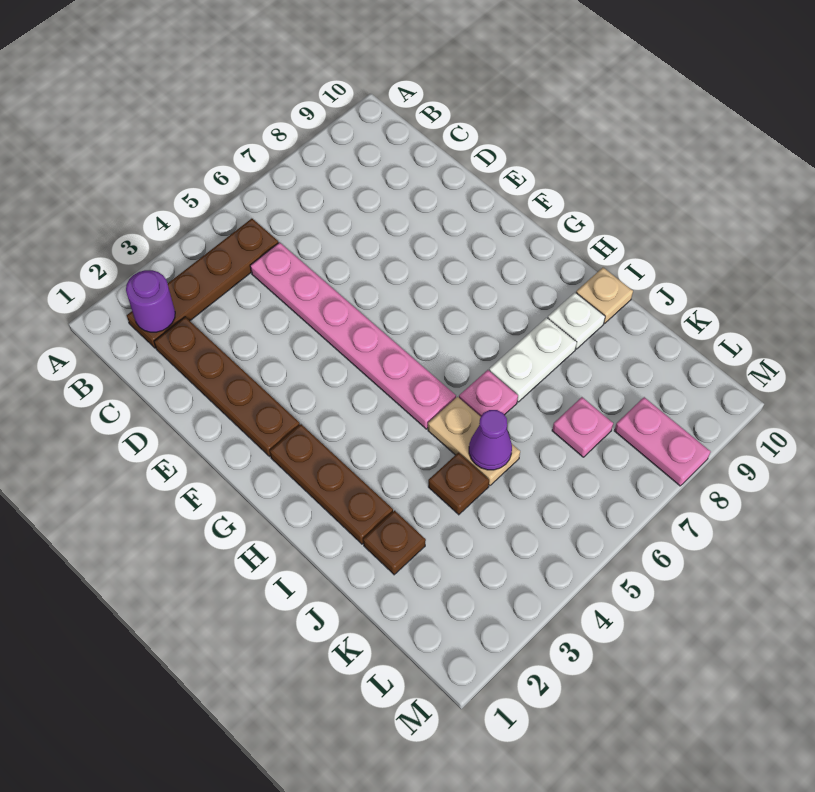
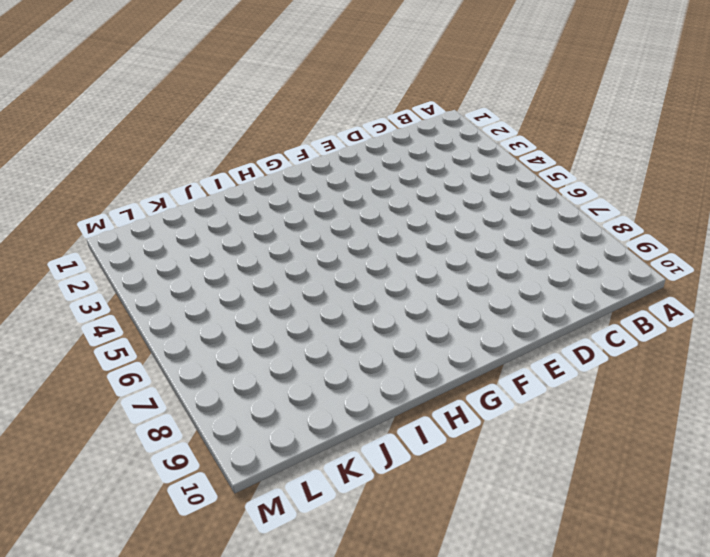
none -> brown 1x4 plate [127,219,278,348]
none -> brown 1x4 plate [154,317,300,456]
none -> pink 1x6 plate [250,242,456,429]

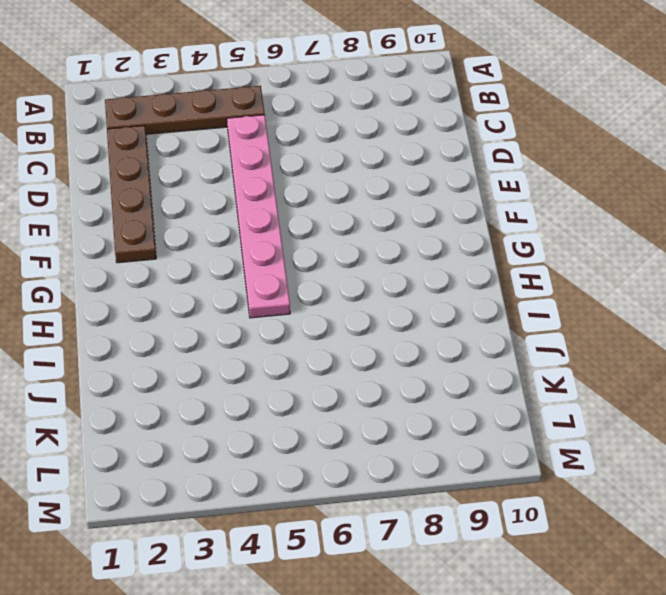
none -> brown 1x3 plate [270,424,393,544]
none -> tan 1x2 plate [428,397,520,485]
none -> pink 1x1 plate [459,370,518,417]

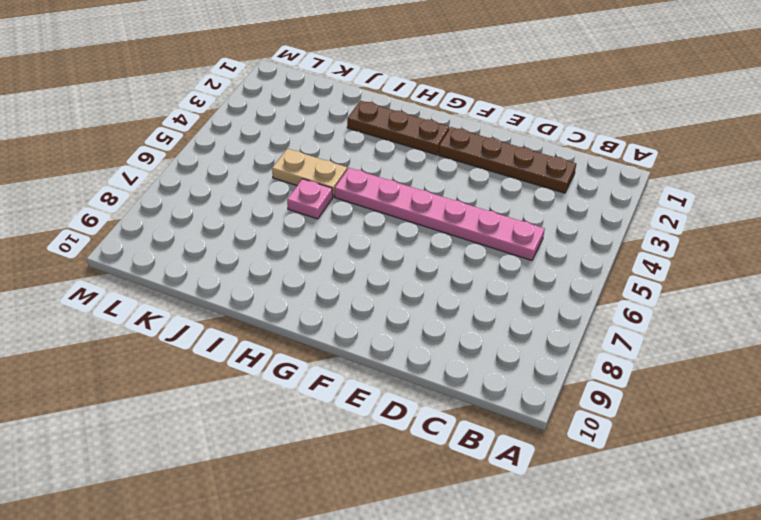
none -> brown 1x4 plate [127,219,278,348]
none -> white 1x2 plate [489,318,577,402]
none -> white 1x1 plate [548,292,605,349]

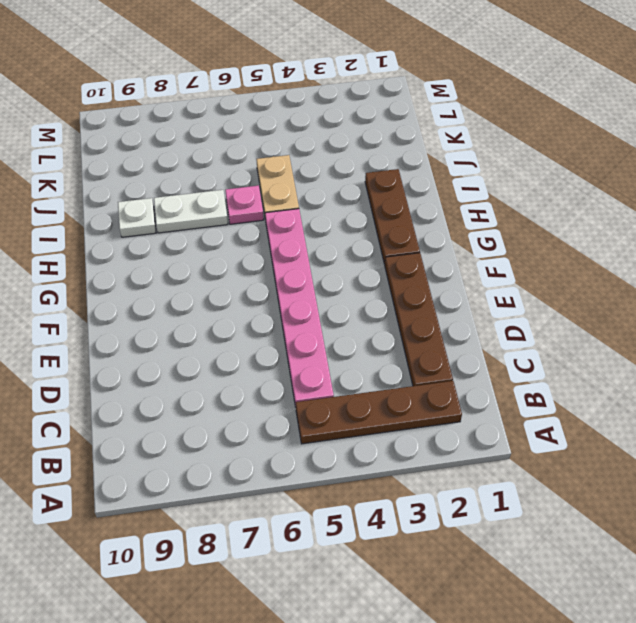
none -> tan 1x1 plate [576,268,633,324]
none -> brown 1x1 plate [363,511,426,575]
none -> brown 1x1 plate [428,453,489,515]

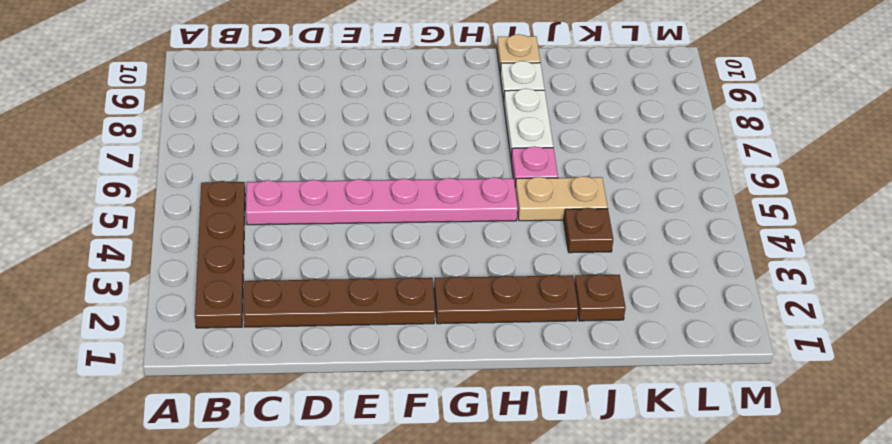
none -> pink 1x1 plate [552,397,613,457]
none -> pink 1x2 plate [614,397,711,486]
none -> purple 1x1 round brick [126,270,175,332]

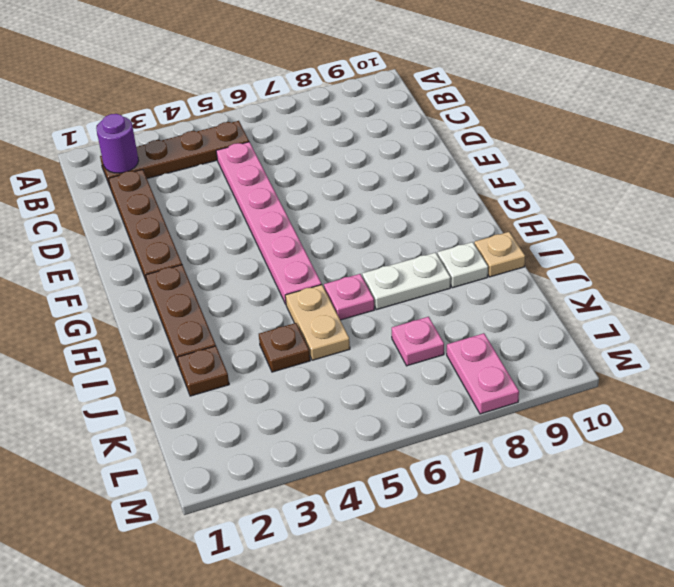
none -> purple 1x1 cone [469,410,512,470]

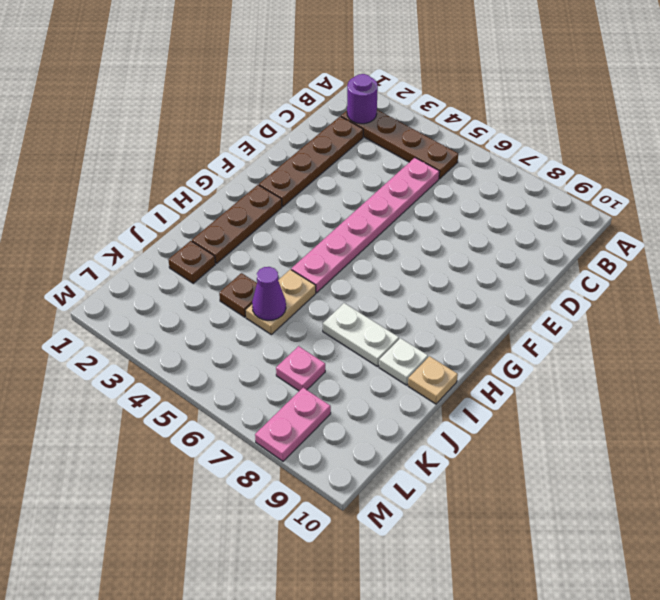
none -> pink 1x1 plate [459,370,518,417]

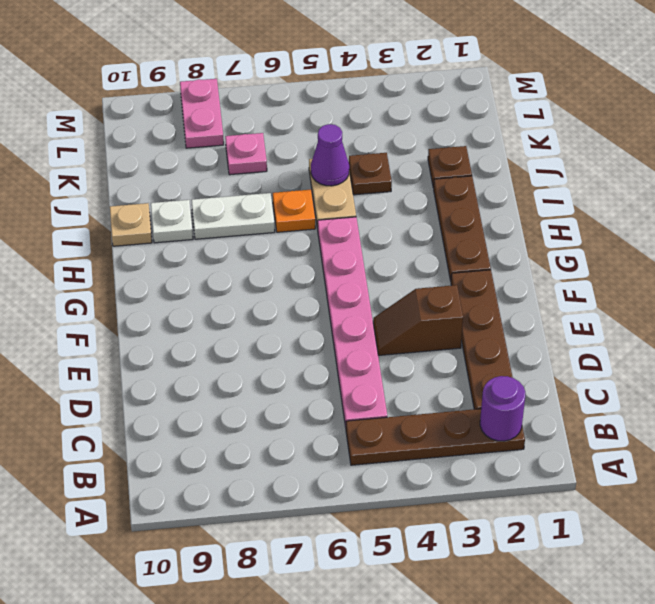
brown 1x2 slope [373,285,463,355] -> none
orange 1x1 plate [273,190,315,232] -> pink 1x1 plate [459,370,518,417]

